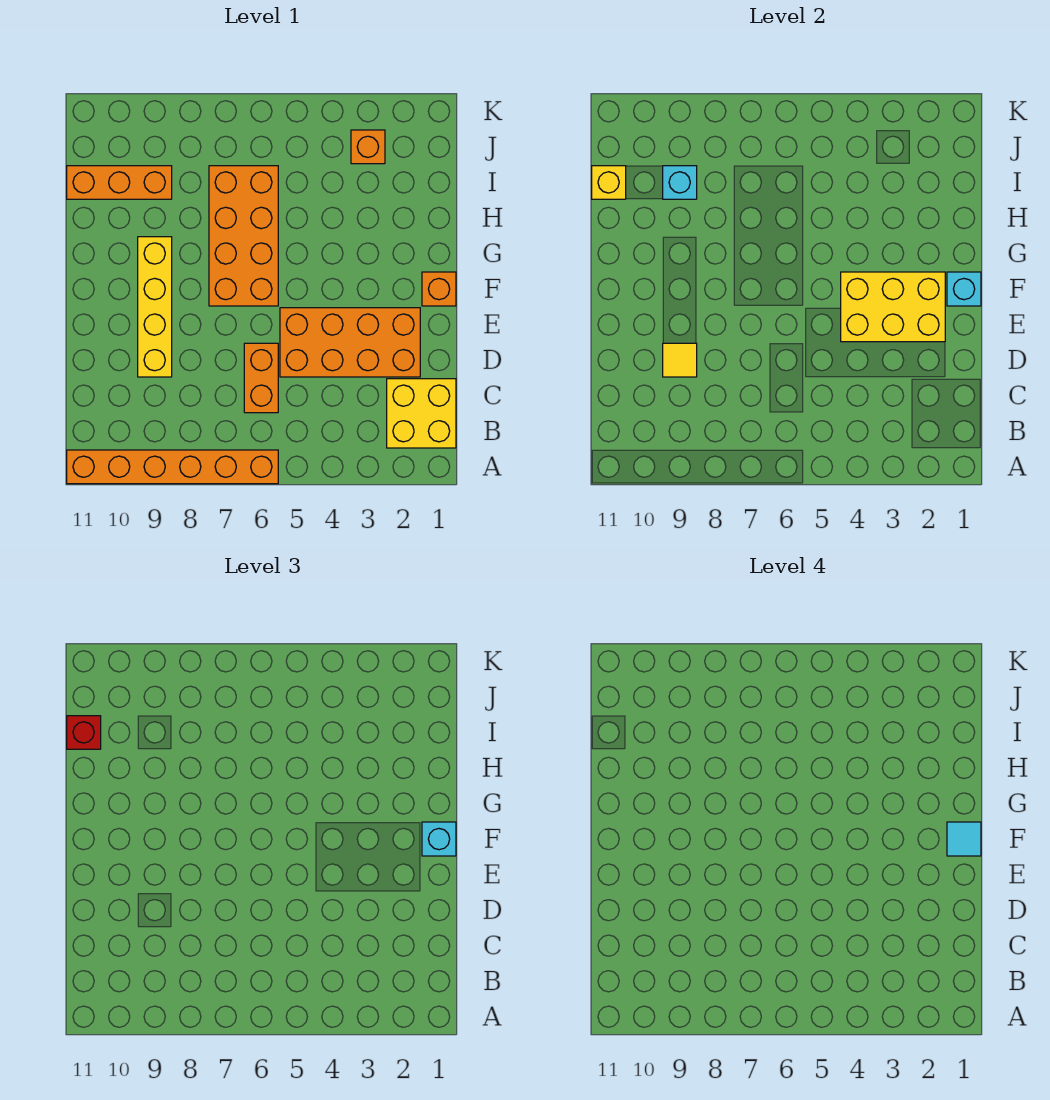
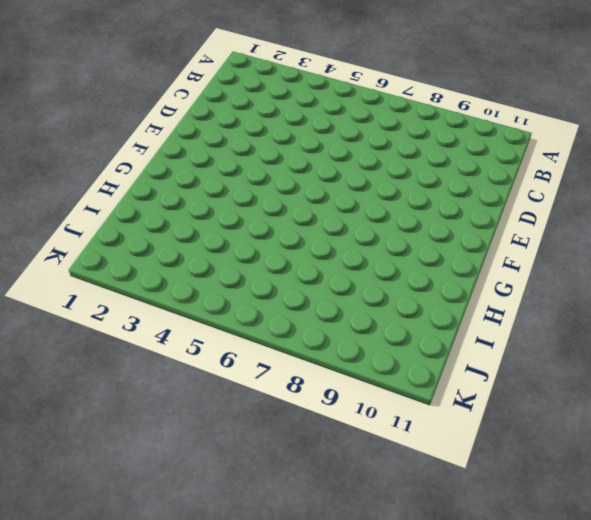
none -> orange 1x6 brick [67,450,278,484]
none -> yellow 2x2 brick [387,379,456,448]
none -> orange 1x2 brick [244,343,278,413]

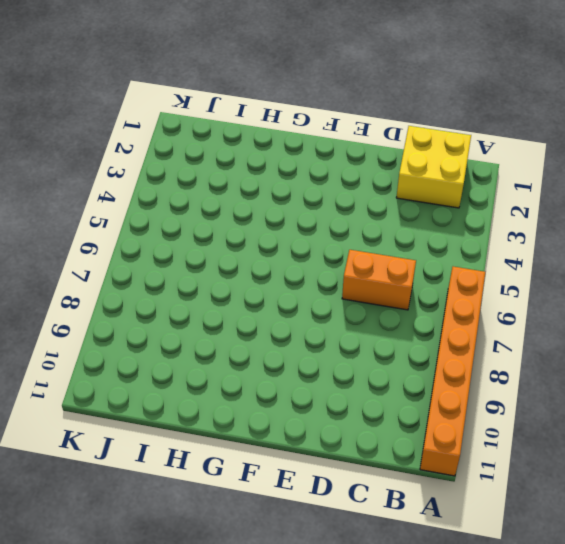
none -> orange 2x4 brick [280,308,420,377]
none -> yellow 1x4 brick [138,237,172,377]
none -> orange 1x1 brick [422,272,456,306]

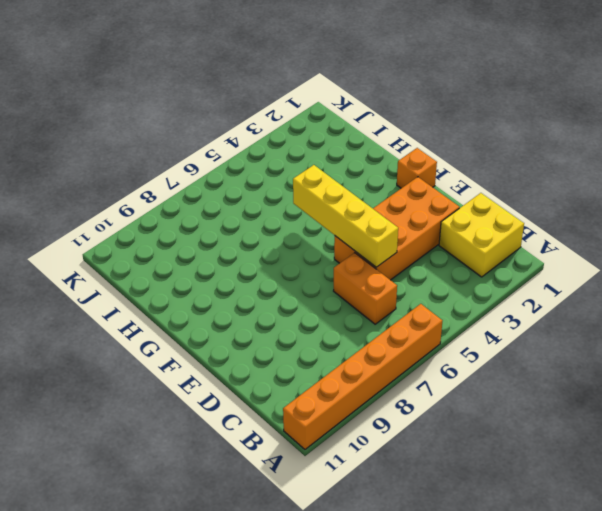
yellow 1x4 brick [293,165,398,267] -> yellow 1x4 brick moved to [138,237,172,377]
none -> orange 2x4 brick [209,166,278,306]
none -> orange 1x3 brick [67,166,172,199]
none -> orange 1x1 brick [351,130,385,164]

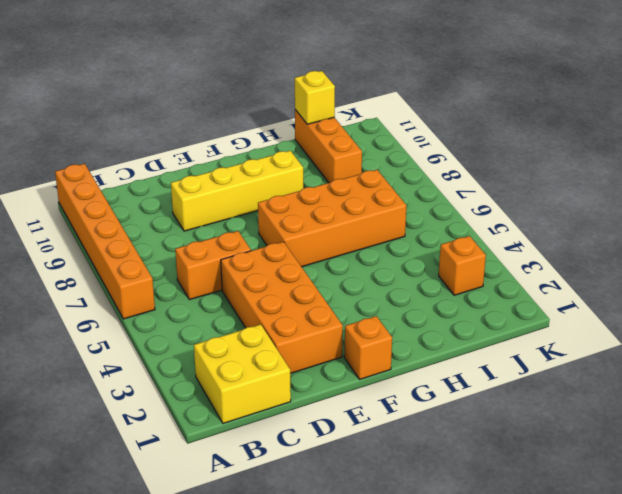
none -> yellow 1x1 tile [663,343,697,377]
none -> yellow 2x3 brick [841,272,945,342]
none -> cyan 1x1 brick [947,272,981,306]

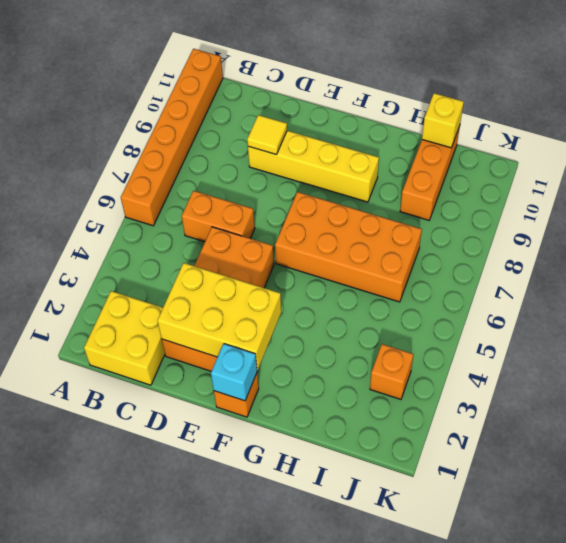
yellow 2x3 brick [157,263,281,370] -> yellow 2x3 brick turned to [841,272,945,342]
none -> cyan 1x1 brick [663,166,697,199]
none -> cyan 1x1 brick [422,822,456,856]
none -> red 1x1 brick [67,716,101,749]

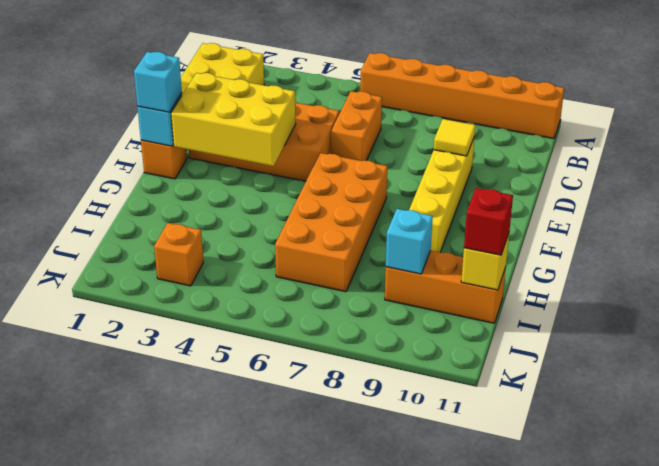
none -> cyan 1x1 tile [947,822,981,856]

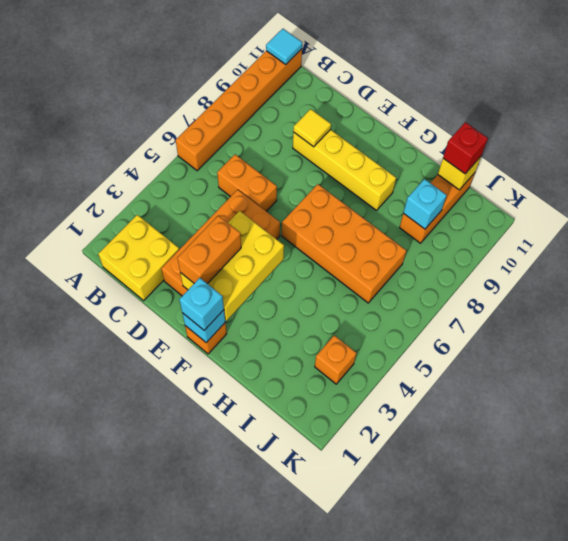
cyan 1x1 tile [266,29,302,65] -> cyan 1x1 tile moved to [947,822,981,856]
orange 1x2 brick [177,216,241,284] -> none

